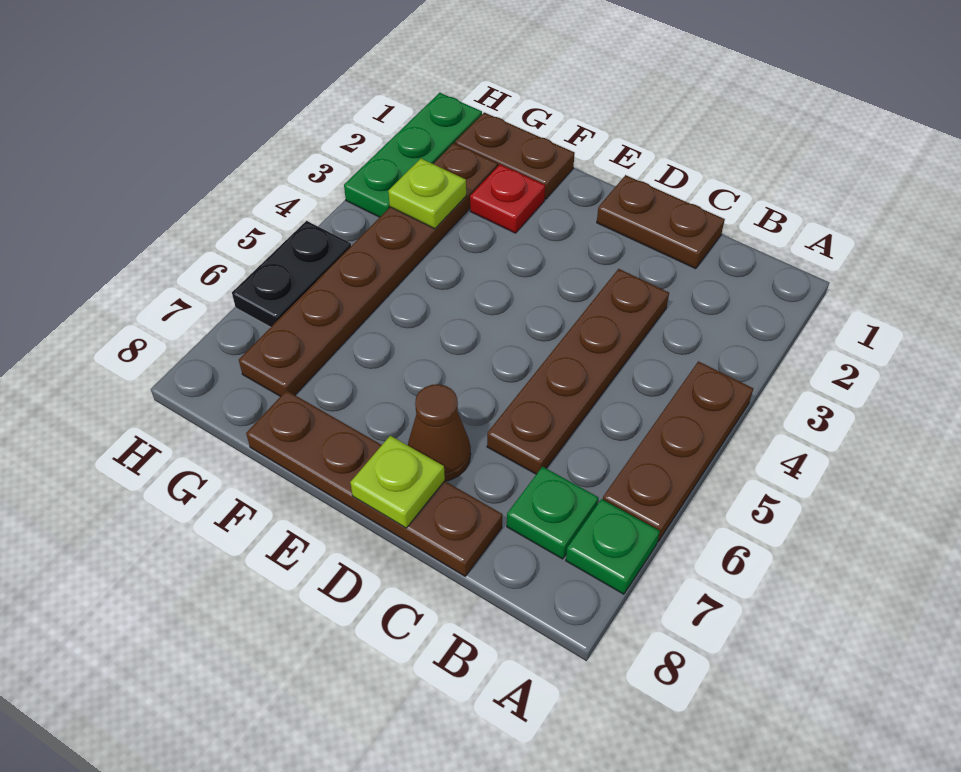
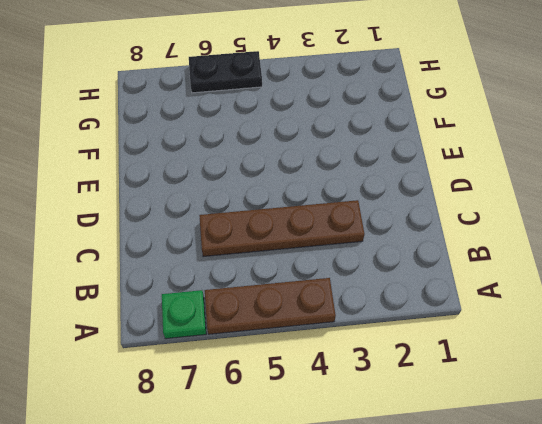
none -> green 1x1 plate [507,467,598,559]
none -> brown 1x2 plate [597,175,725,269]
none -> brown 1x4 plate [246,390,502,576]

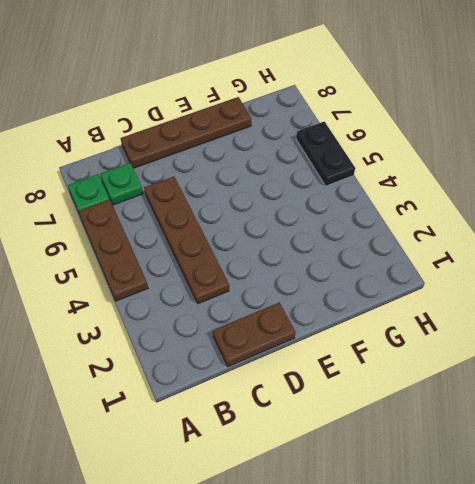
none -> brown 1x1 cone [408,384,471,481]
none -> brown 1x2 plate [455,112,575,199]
none -> red 1x1 plate [470,165,545,233]

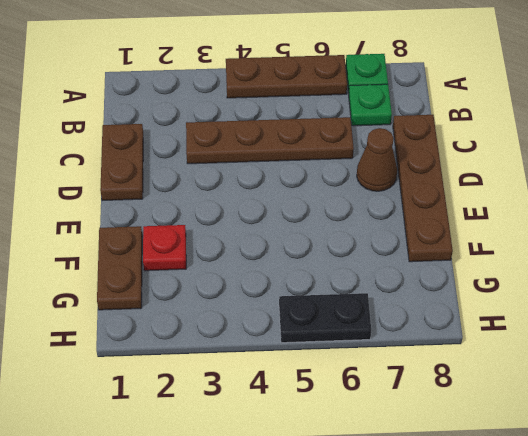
none -> brown 1x6 plate [239,143,498,397]
none -> green 1x3 plate [344,93,482,217]
none -> lime 1x1 plate [350,436,445,528]

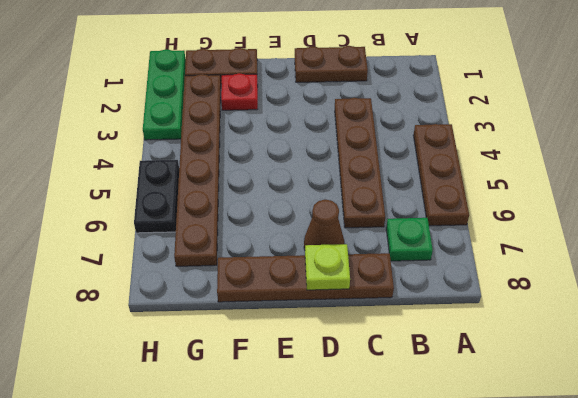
none -> green 1x1 plate [566,499,660,594]
none -> lime 1x1 plate [388,159,466,229]

